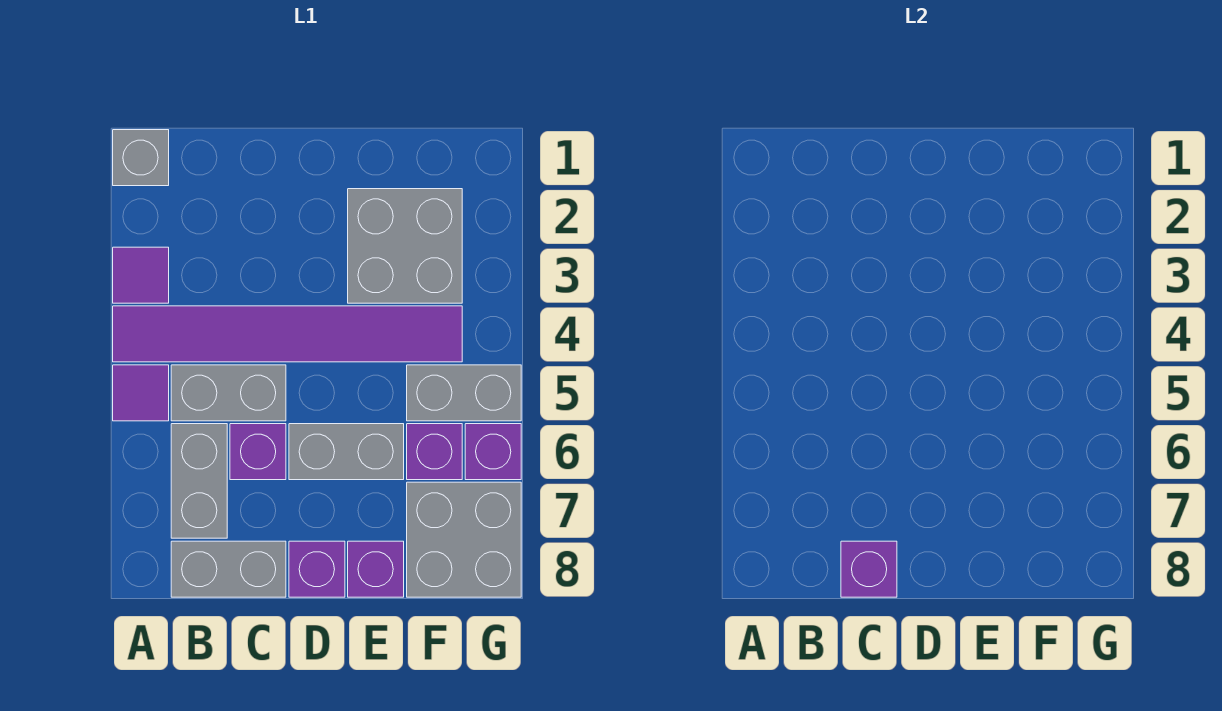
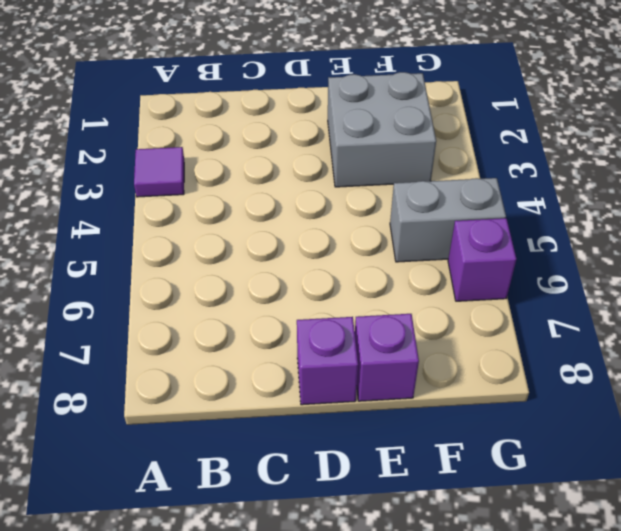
none -> grey 1x1 brick [113,130,169,186]
none -> purple 1x6 tile [113,306,462,362]
none -> purple 1x1 tile [113,365,169,421]

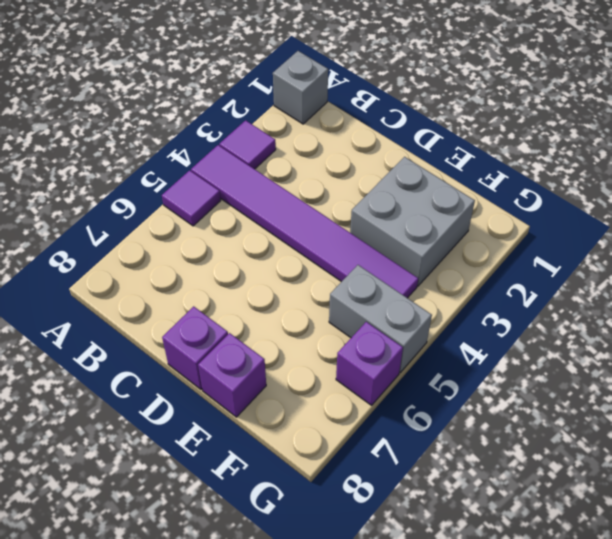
none -> grey 1x2 brick [171,365,286,421]
none -> grey 1x2 brick [171,424,227,538]
none -> grey 1x2 brick [171,541,286,597]

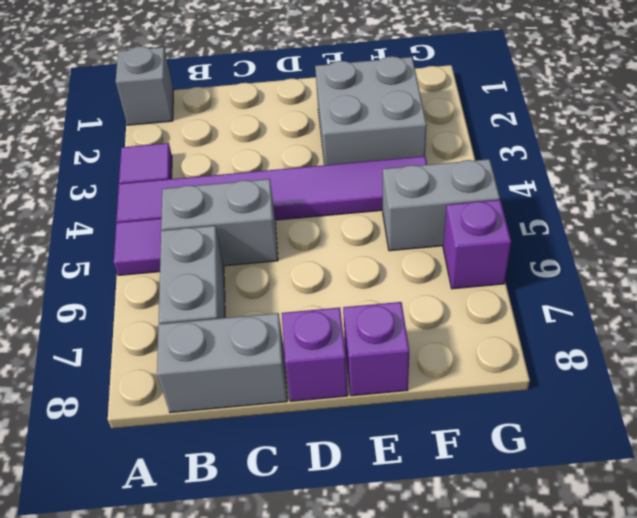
none -> purple 1x1 brick [230,424,286,480]
none -> grey 1x2 brick [289,424,404,480]
none -> purple 1x1 brick [407,424,462,480]

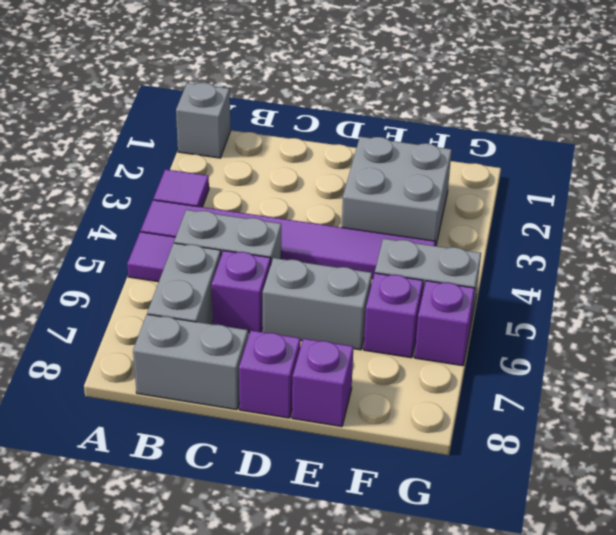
none -> grey 2x2 brick [407,482,521,597]
none -> purple 1x1 brick [841,541,897,597]

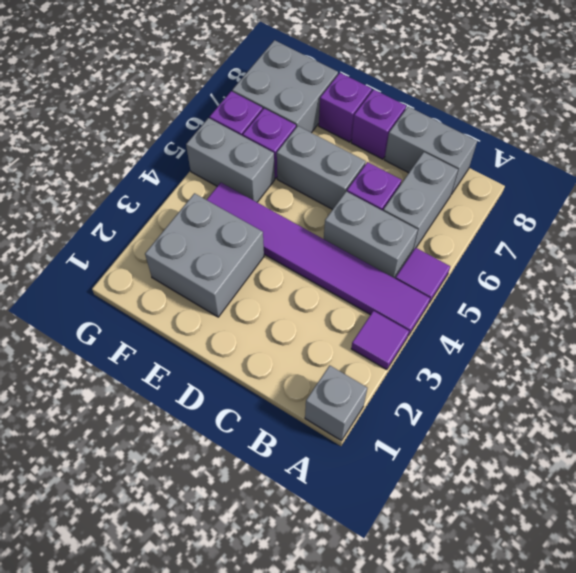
none -> purple 1x1 brick [841,541,897,597]

